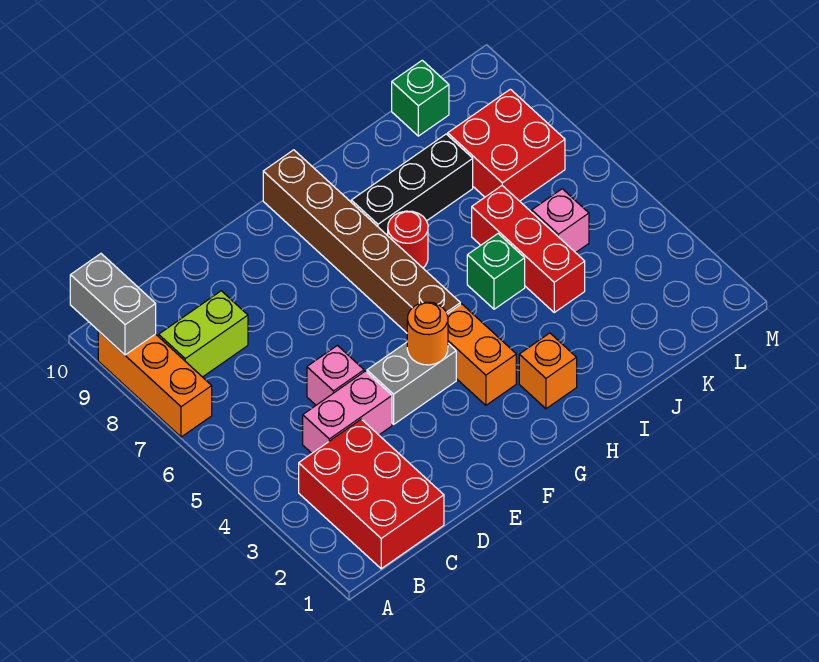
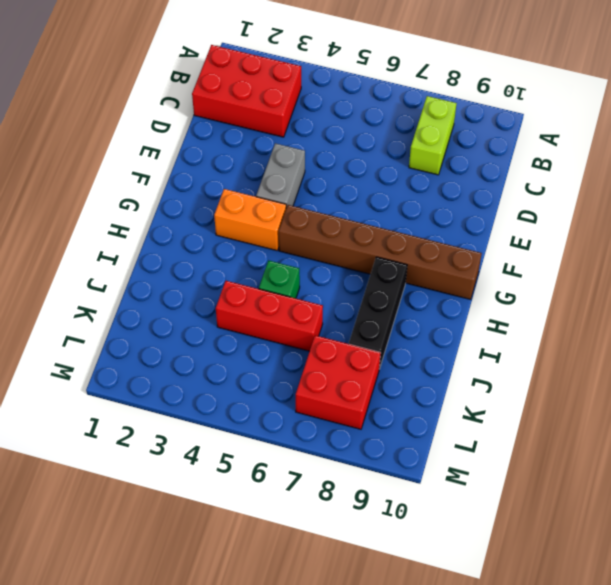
none -> orange 1x3 brick [98,331,212,437]
none -> pink 1x2 brick [303,371,392,453]
none -> pink 1x1 brick [307,345,364,405]

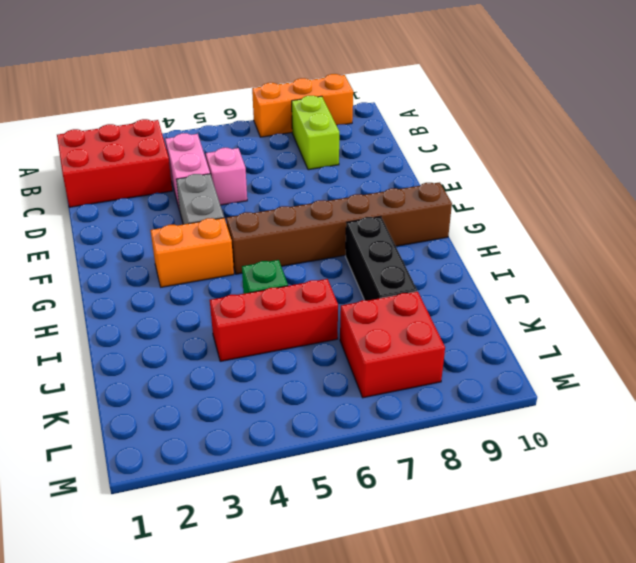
none -> orange 1x1 brick [519,333,577,409]
none -> red 1x1 round brick [388,211,428,268]
none -> pink 1x1 brick [532,189,589,253]

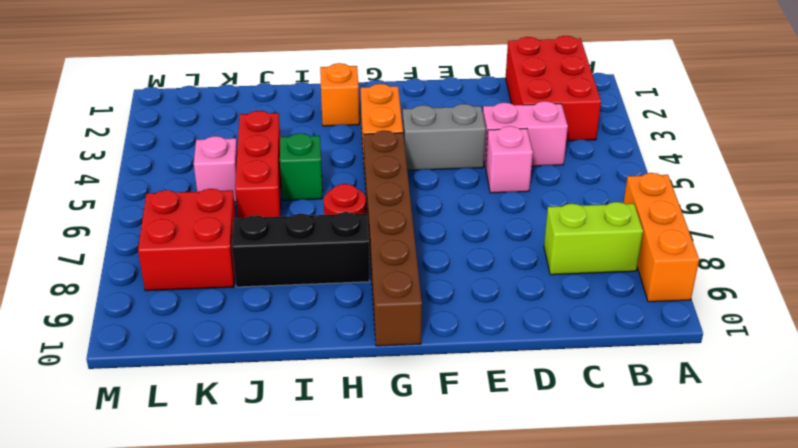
none -> green 1x1 brick [392,60,449,136]
none -> grey 1x2 brick [70,254,156,355]
none -> orange 1x1 round brick [407,302,448,365]

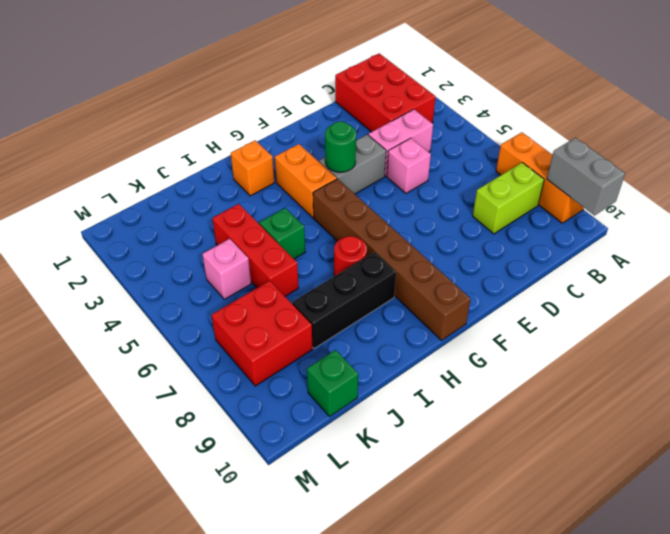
green 1x1 round brick [325,122,356,172] -> orange 1x1 round brick [407,302,448,365]

